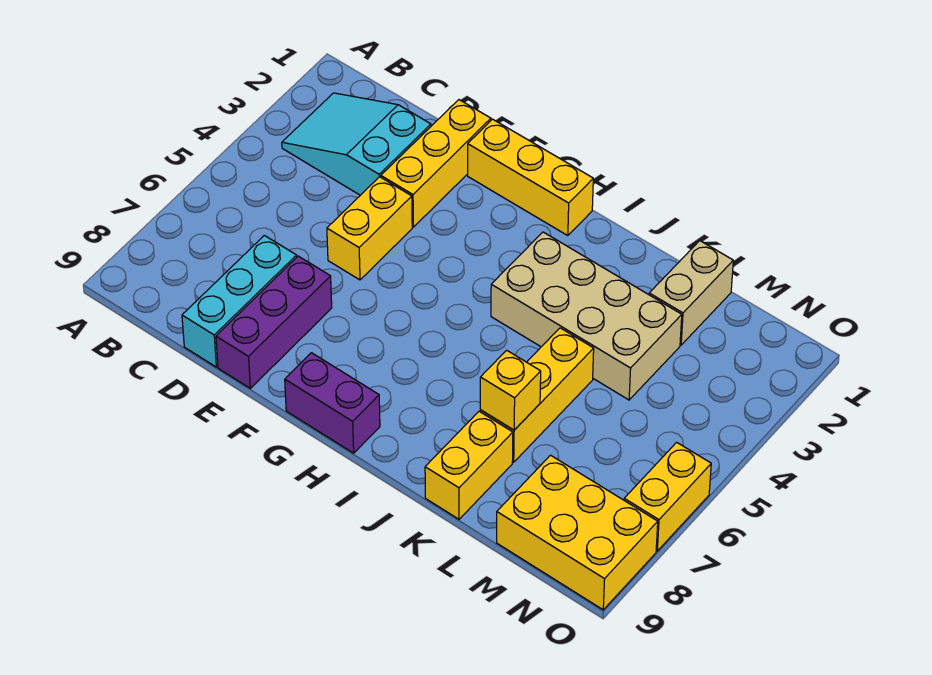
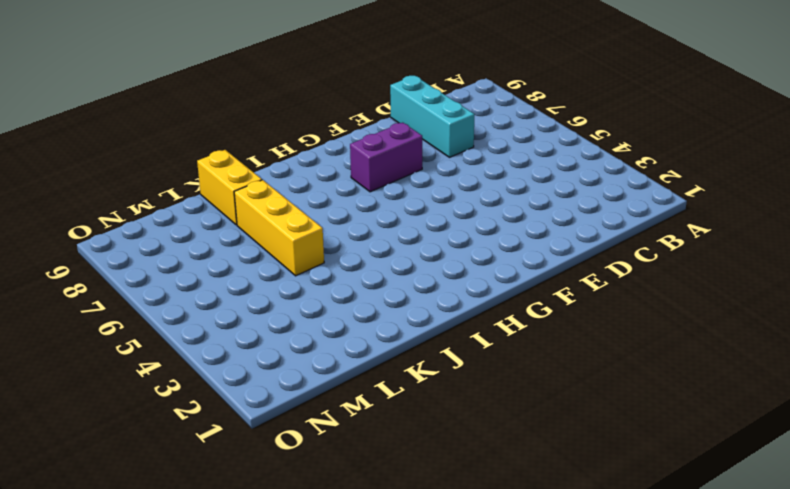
purple 1x2 brick [350,123,422,192] -> purple 1x2 brick moved to [285,353,380,453]
none -> cyan 2x3 slope [282,93,431,195]
none -> yellow 1x3 brick [381,100,491,227]
none -> yellow 1x2 brick [327,177,412,280]

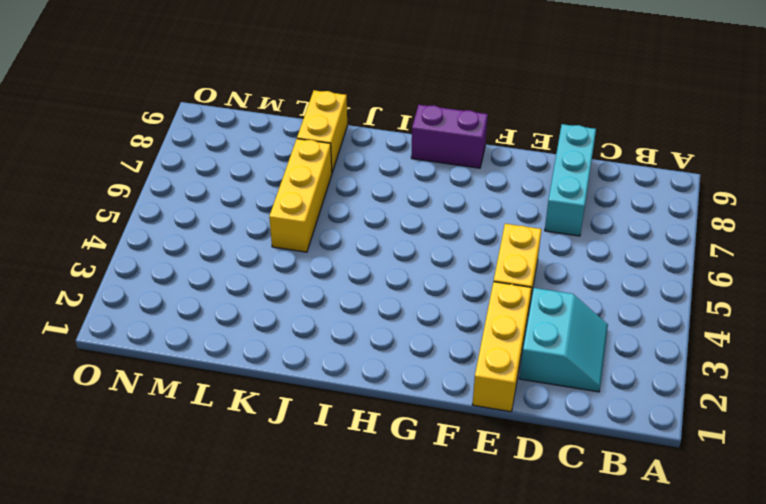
cyan 2x2 slope [519,288,608,392] -> cyan 2x3 slope [282,93,431,195]
none -> purple 1x3 brick [216,256,332,388]
none -> yellow 1x3 brick [468,119,593,236]
none -> tan 2x4 brick [491,232,682,400]

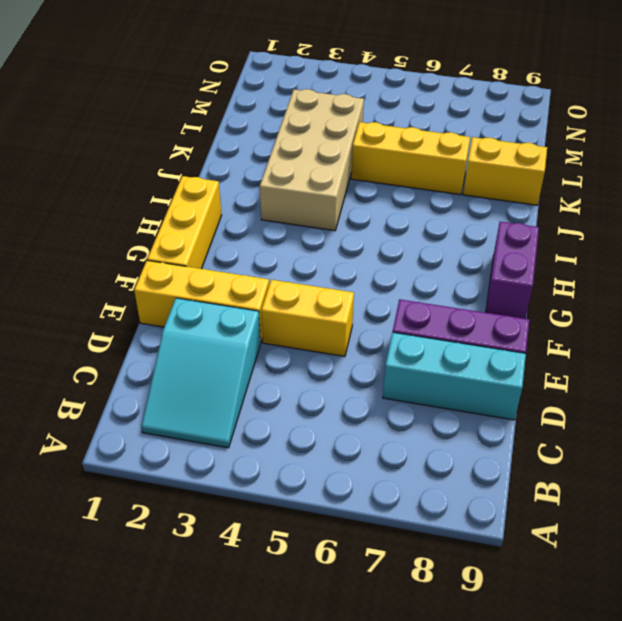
none -> tan 1x2 brick [649,241,733,345]
none -> yellow 2x3 brick [497,455,658,610]
none -> yellow 1x2 brick [624,442,711,551]

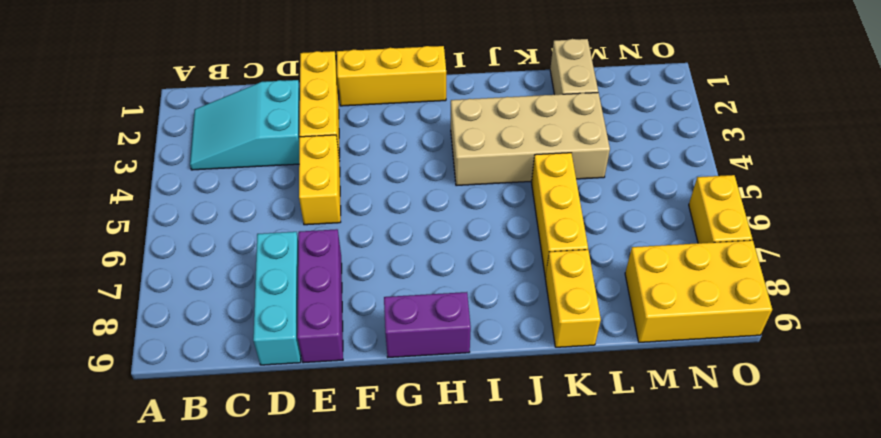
none -> yellow 1x1 brick [480,350,541,430]

